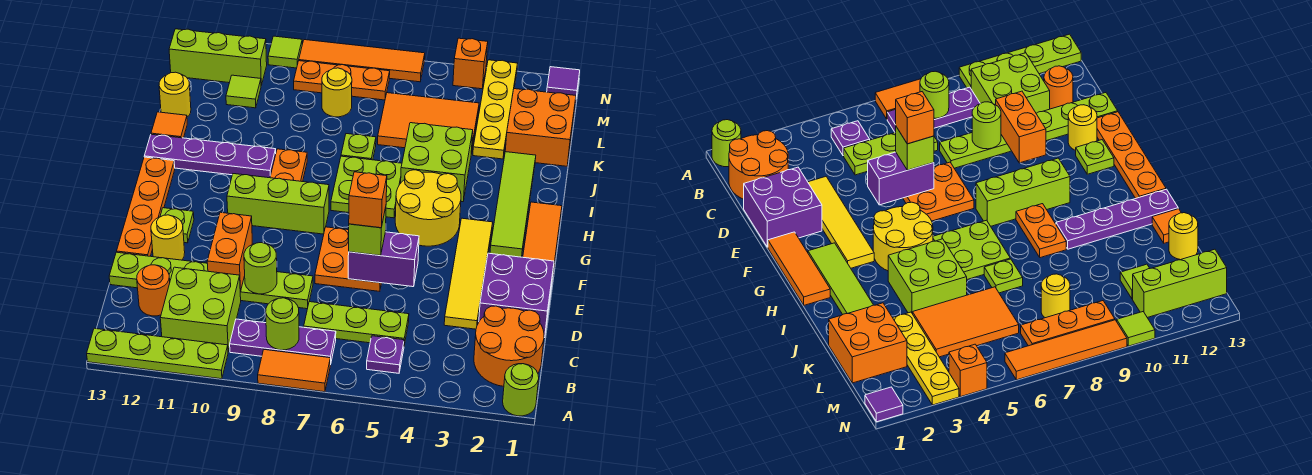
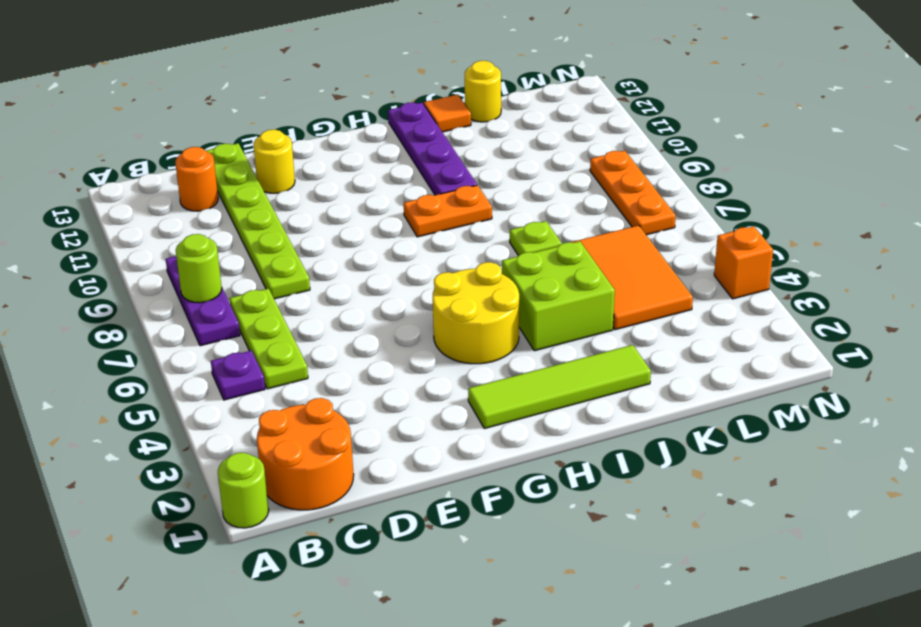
none -> orange 1x2 tile [258,350,330,392]
none -> lime 1x4 plate [87,328,228,379]
none -> lime 2x2 brick [160,267,241,352]
none -> purple 2x2 brick [479,253,554,338]

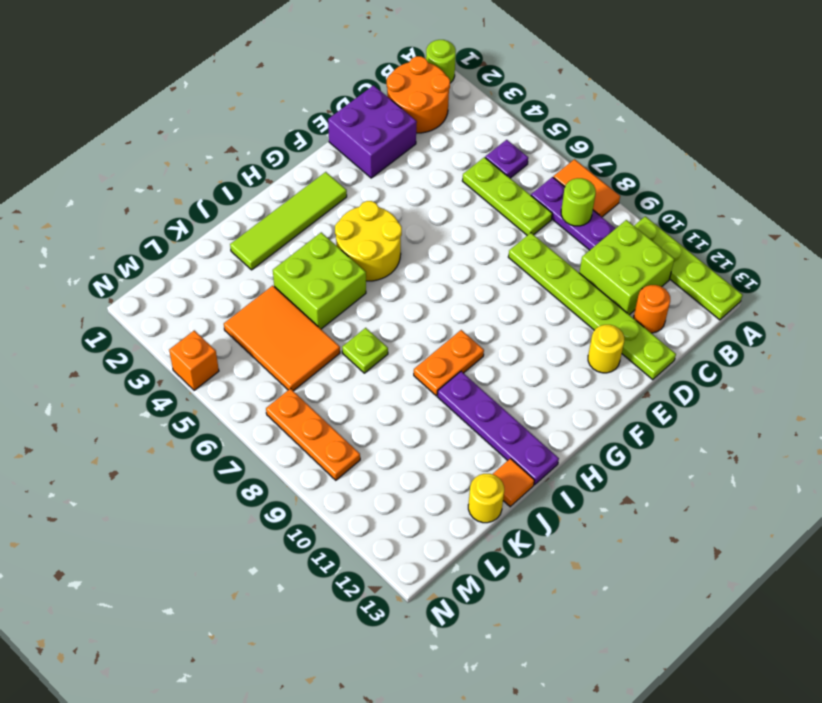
none -> yellow 1x4 tile [444,218,493,329]
none -> orange 2x2 plate [315,227,382,291]
none -> orange 1x4 plate [117,157,175,256]
none -> orange 1x3 tile [523,202,562,279]

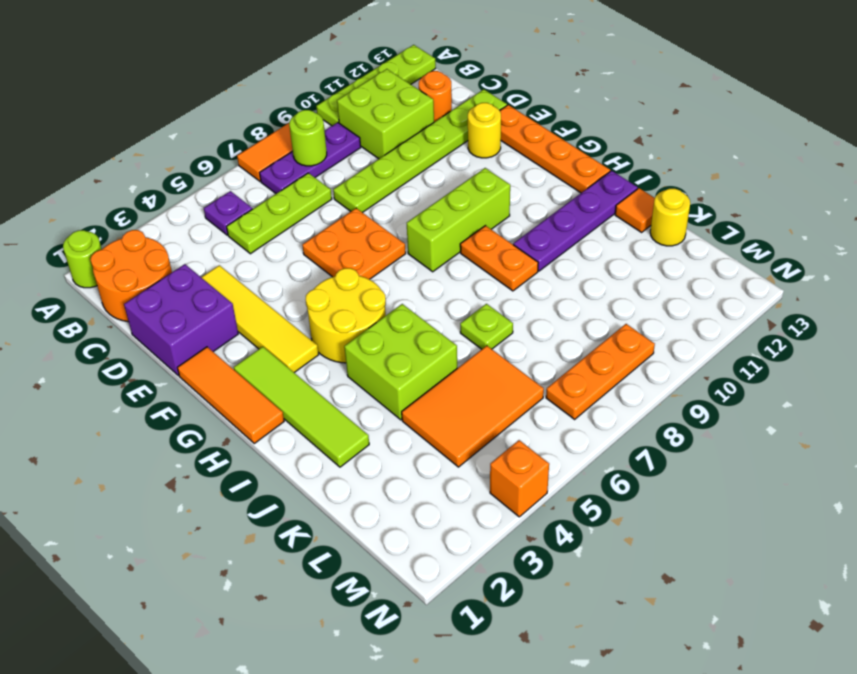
none -> lime 1x1 plate [160,208,194,243]
none -> lime 2x2 plate [331,156,402,218]
none -> orange 2x2 brick [505,89,576,166]
none -> yellow 1x4 plate [473,60,518,159]

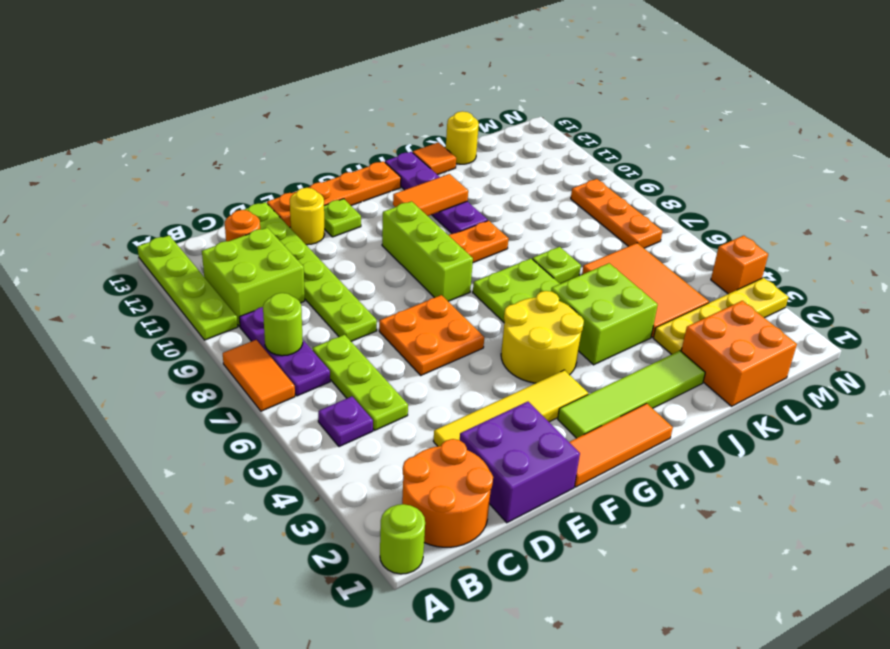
orange 1x2 tile [393,174,468,216] -> none
none -> yellow 1x1 round brick [322,68,352,117]
none -> lime 1x1 tile [226,75,261,108]
none -> lime 1x3 brick [169,29,267,85]
none -> purple 1x1 tile [547,67,580,97]

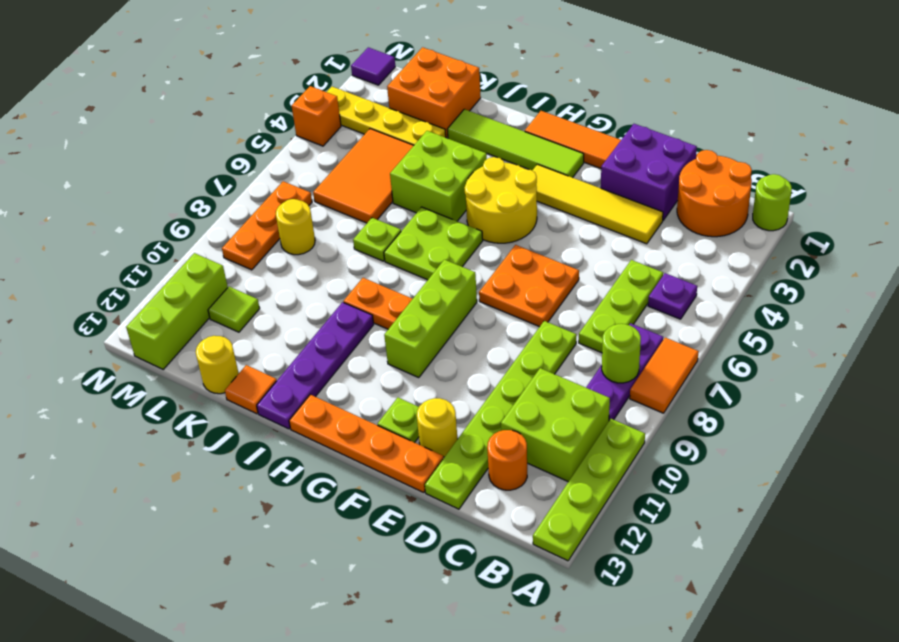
none -> orange 1x4 tile [299,40,425,82]
none -> lime 1x1 tile [268,36,302,68]
none -> lime 1x1 round brick [244,243,277,294]
none -> orange 1x2 brick [207,212,252,291]

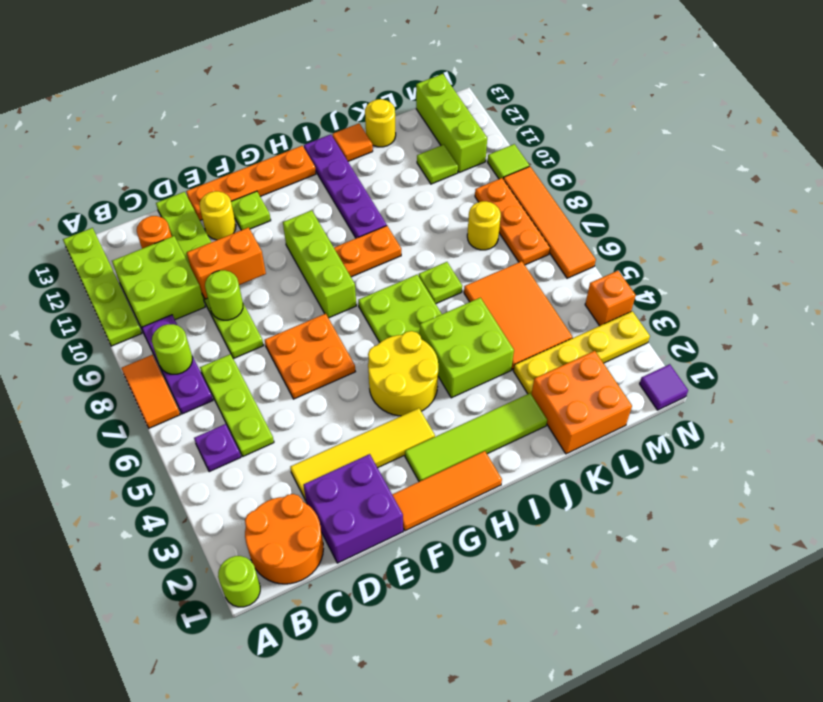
none -> purple 1x2 brick [348,232,419,287]
none -> lime 1x1 brick [349,207,386,256]
none -> orange 1x1 brick [349,172,387,228]

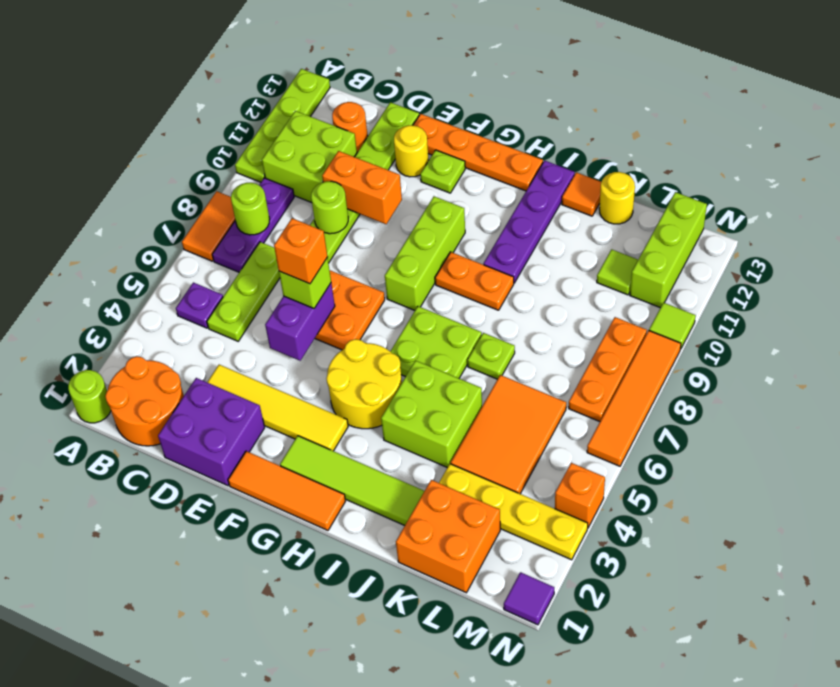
none -> yellow 1x1 round brick [322,68,352,117]

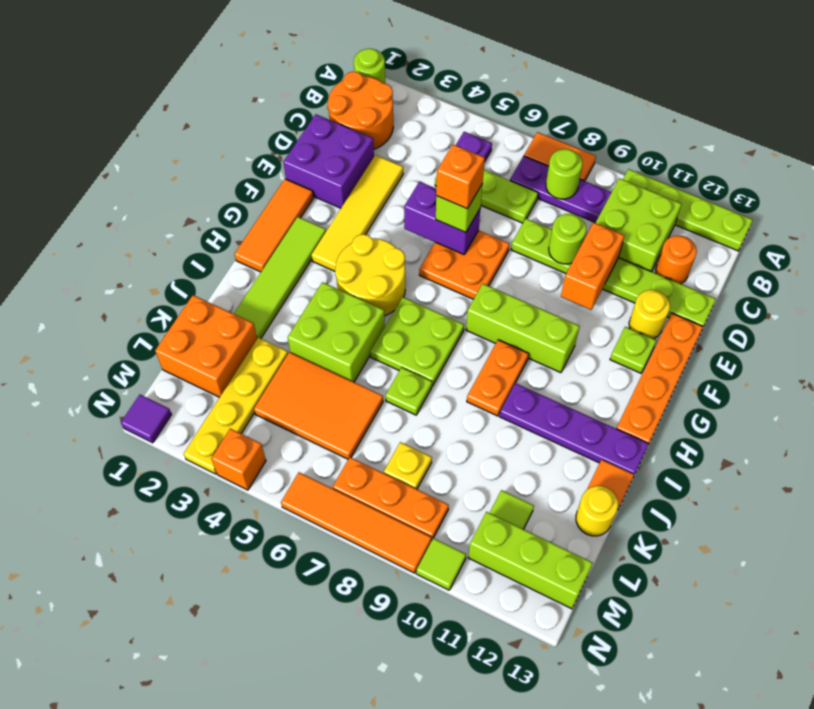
yellow 1x1 plate [384,442,432,489] -> yellow 1x1 round brick [322,68,352,117]

